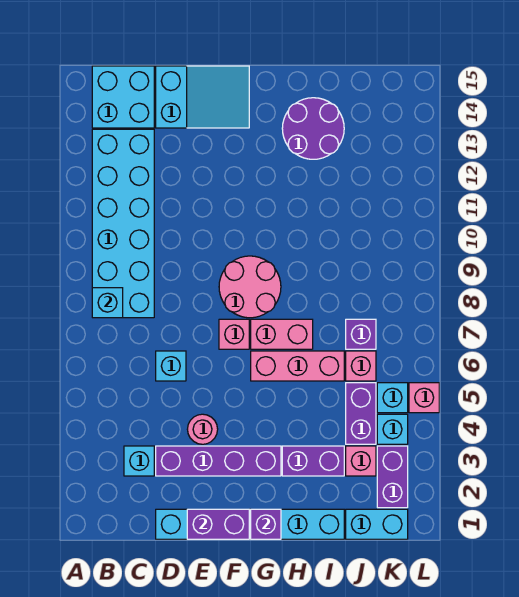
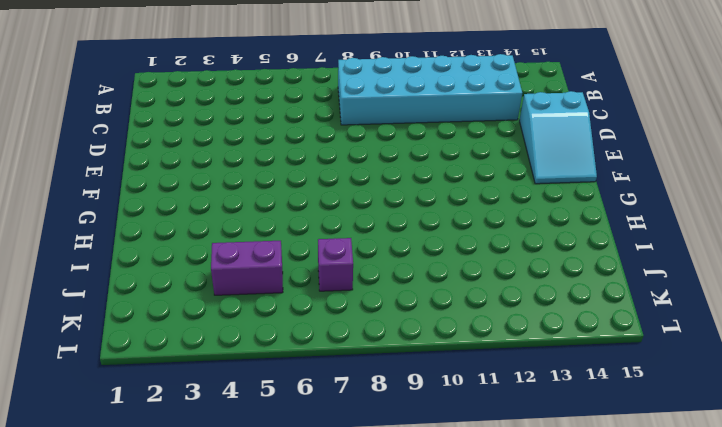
none -> cyan 2x2 brick [92,66,154,128]
none -> cyan 1x1 brick [124,446,154,476]
none -> cyan 1x6 brick [156,509,344,539]

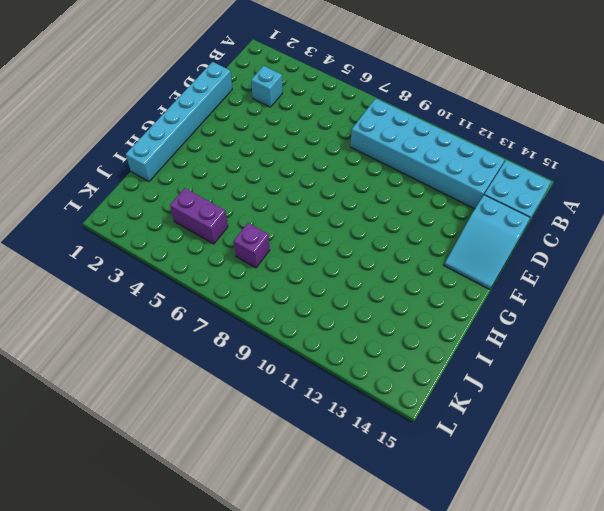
none -> purple 1x4 brick [156,446,281,476]
none -> cyan 1x1 brick [156,351,186,381]
none -> pink 1x1 round brick [187,414,218,444]

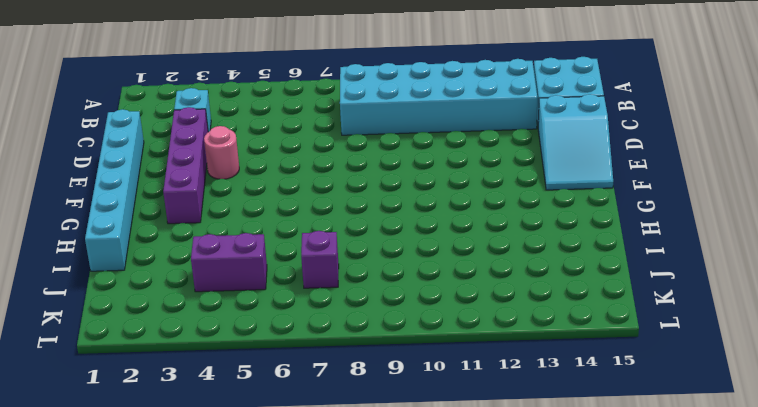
none -> cyan 1x1 brick [156,351,186,381]
none -> pink 1x1 brick [219,319,249,349]
none -> pink 2x2 round brick [219,256,281,318]

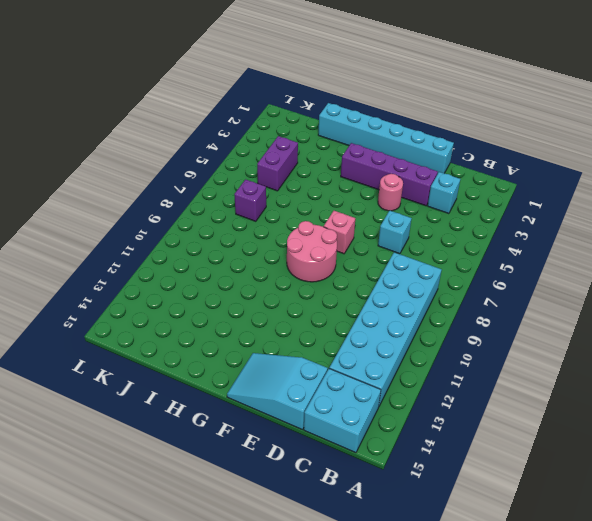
none -> pink 1x3 brick [251,351,344,381]
none -> pink 1x2 brick [251,319,313,349]
none -> purple 1x2 brick [282,446,344,476]

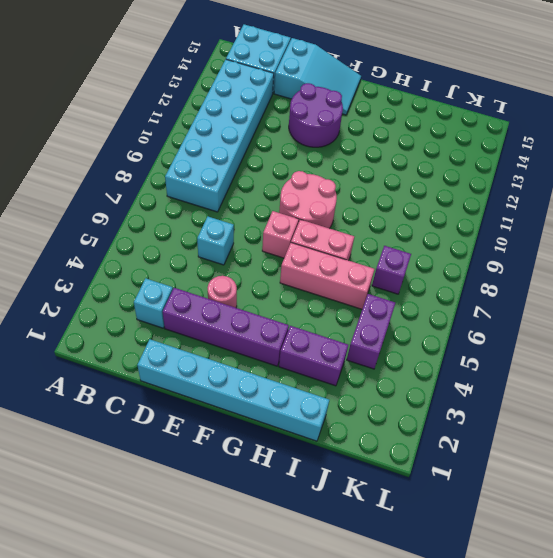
purple 2x2 round brick [289,83,343,147] -> purple 2x2 round brick moved to [282,98,344,159]
none -> cyan 1x2 brick [346,509,408,539]
none -> pink 1x1 brick [346,446,376,476]
none -> pink 1x1 brick [346,351,376,381]

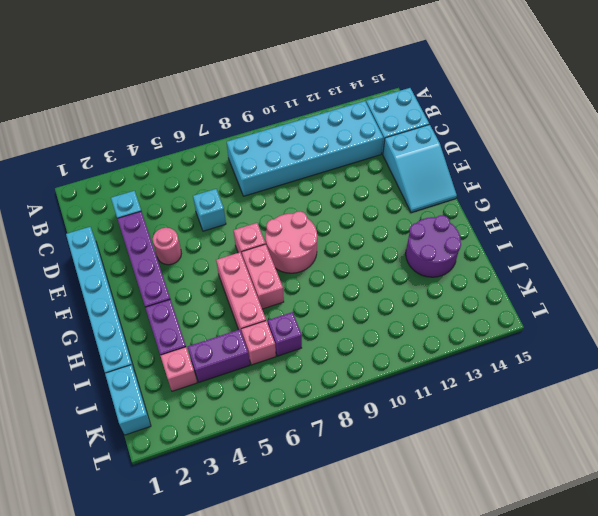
none -> purple 1x2 brick [377,446,408,508]
none -> cyan 1x1 brick [377,414,408,444]
none -> cyan 1x1 brick [377,383,408,413]

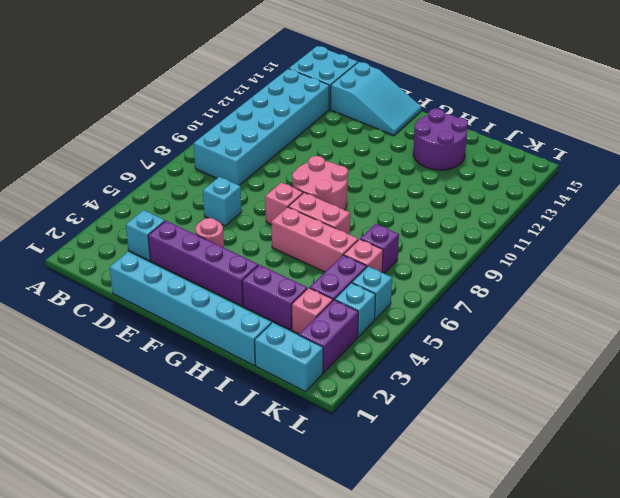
none -> pink 1x1 brick [409,383,439,413]
none -> cyan 1x1 brick [92,288,123,318]
none -> purple 1x2 brick [187,509,249,539]

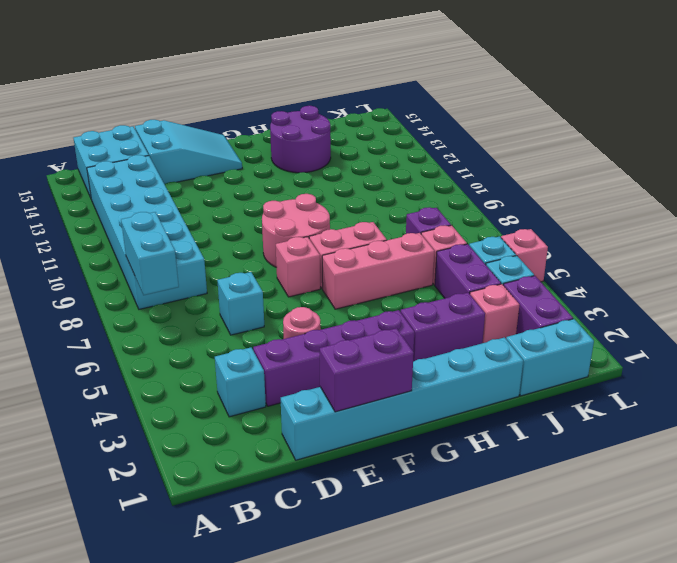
cyan 1x2 brick [121,212,179,295] -> cyan 1x1 brick [92,288,123,318]
none -> purple 1x1 brick [251,509,281,539]

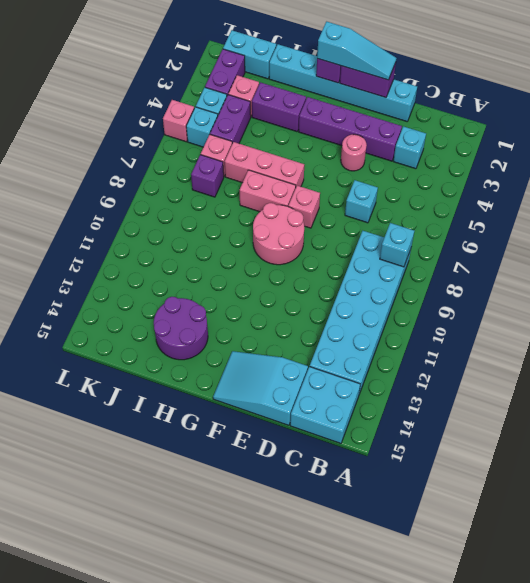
cyan 1x3 slope [317,22,396,80] -> none

